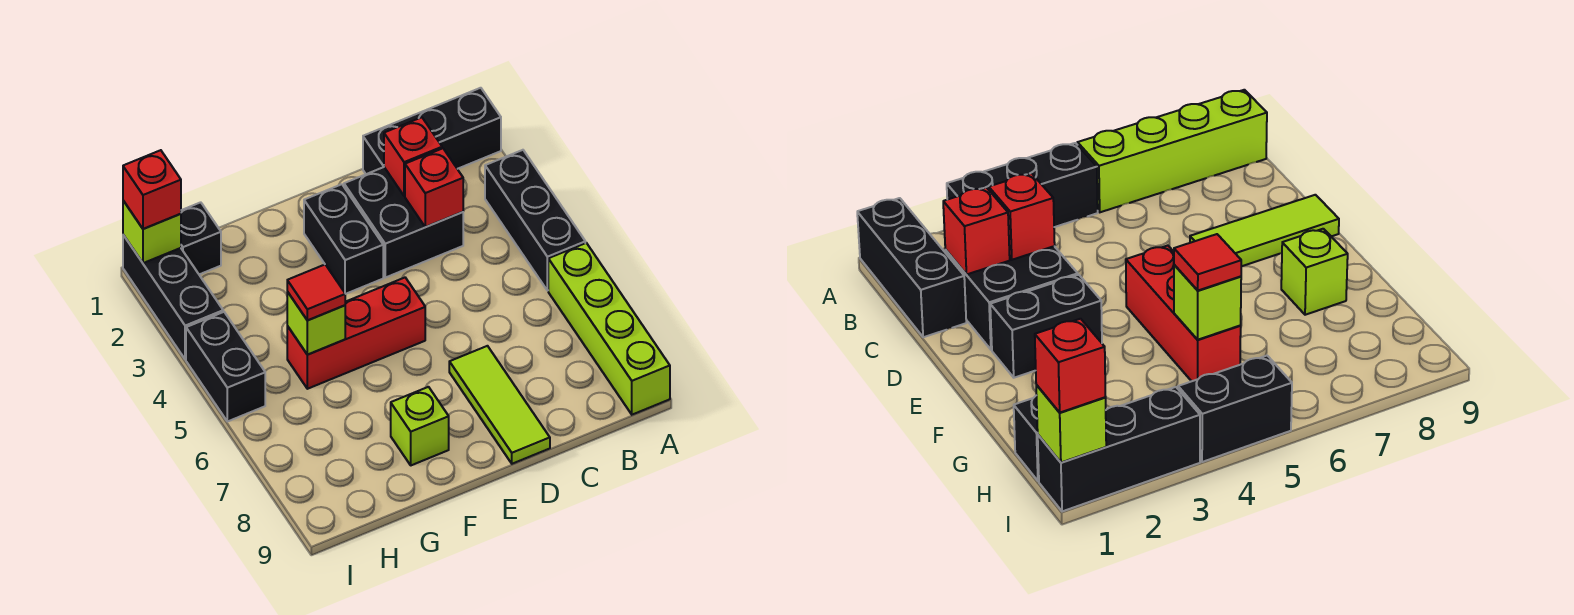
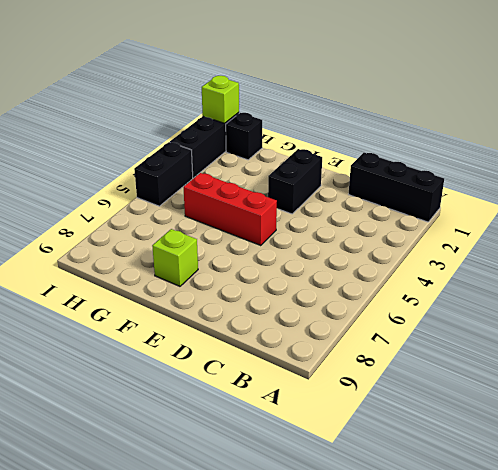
none -> black 1x3 brick [485,150,585,291]
none -> lime 1x4 brick [548,243,670,415]
none -> black 2x2 brick [344,167,463,278]

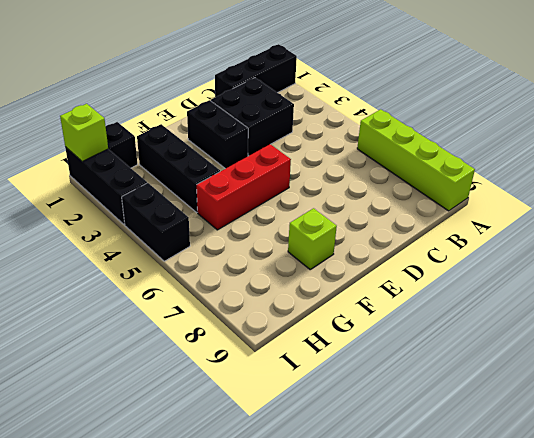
black 1x3 brick [137,124,220,212] -> black 1x3 brick moved to [485,150,585,291]
none -> lime 1x3 tile [449,346,550,464]
none -> red 1x1 brick [384,117,442,196]
none -> red 1x1 brick [405,148,463,227]

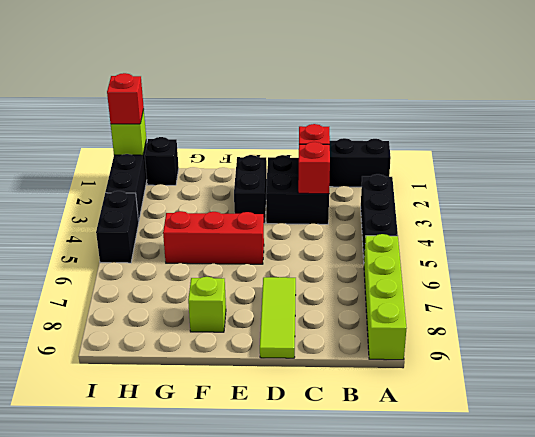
none -> lime 1x1 brick [287,292,345,355]
none -> red 1x1 tile [287,265,345,320]

